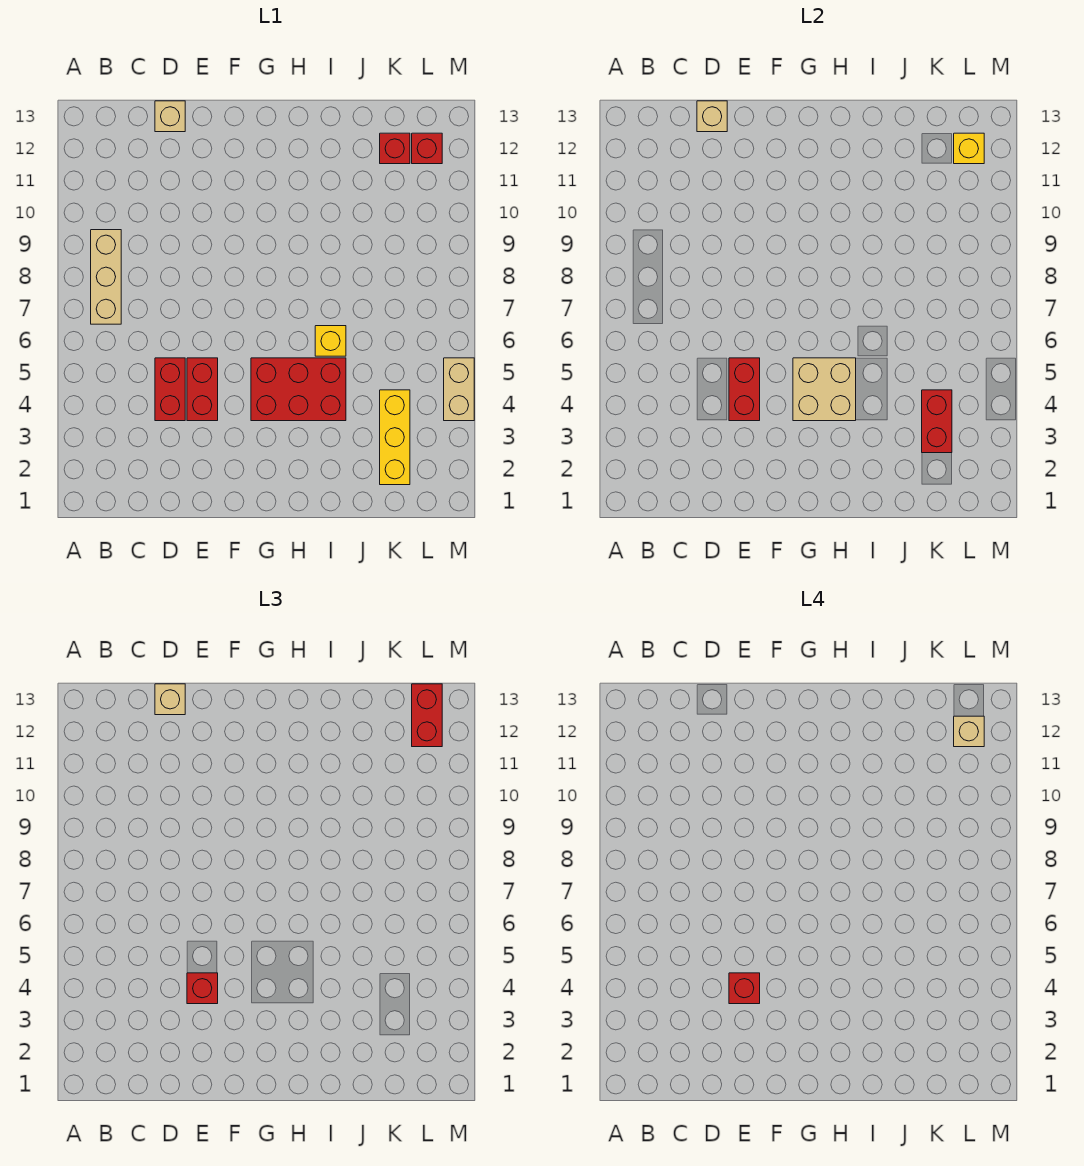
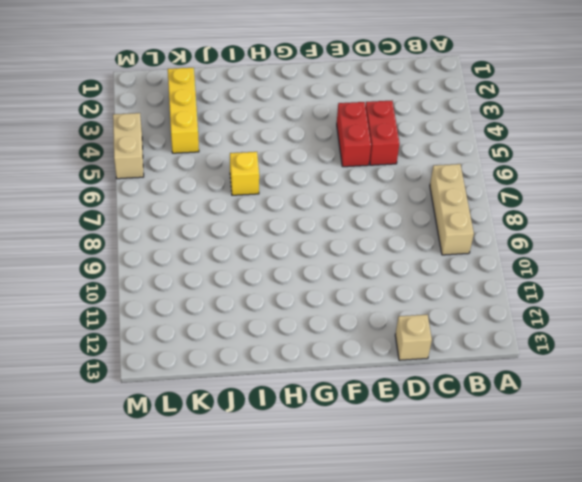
none -> red 2x3 brick [251,358,346,421]
none -> red 1x1 brick [380,133,410,164]
none -> red 1x1 brick [412,133,442,164]

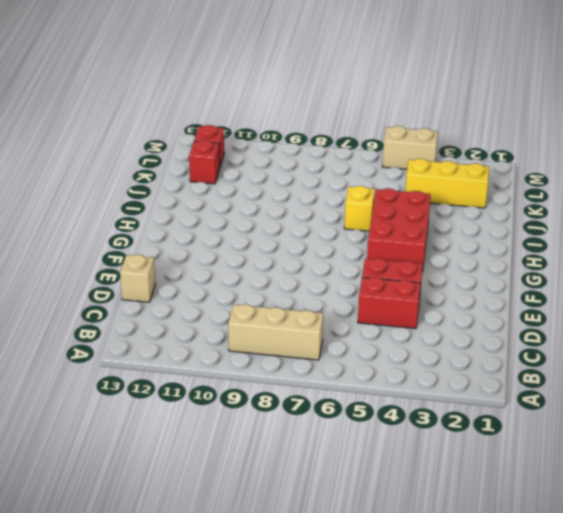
none -> tan 1x1 brick [697,101,727,132]
none -> red 1x2 brick [729,358,760,421]
none -> tan 2x2 brick [793,358,856,421]

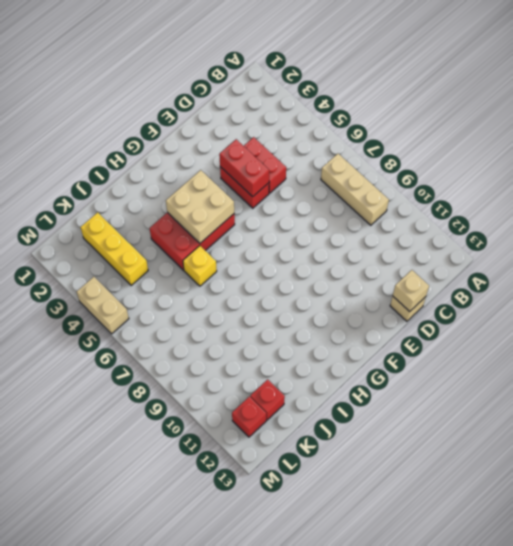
none -> red 1x2 brick [922,390,952,453]
none -> yellow 1x1 brick [954,133,984,164]
none -> tan 1x1 brick [155,684,185,715]

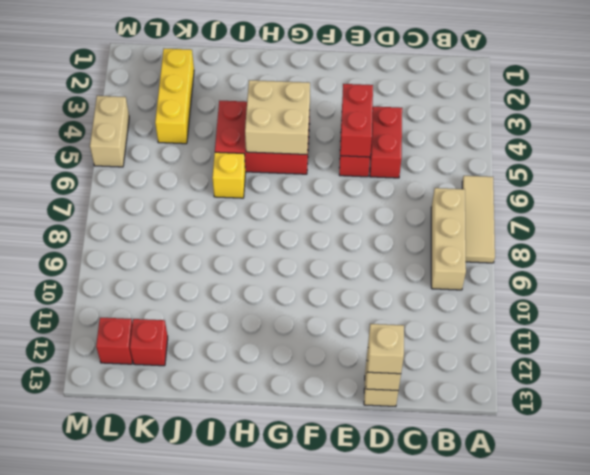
tan 1x3 tile [462,176,495,263] -> none
none -> red 1x2 brick [922,390,952,453]
none -> yellow 1x1 brick [954,133,984,164]
none -> red 1x1 brick [187,973,218,1004]

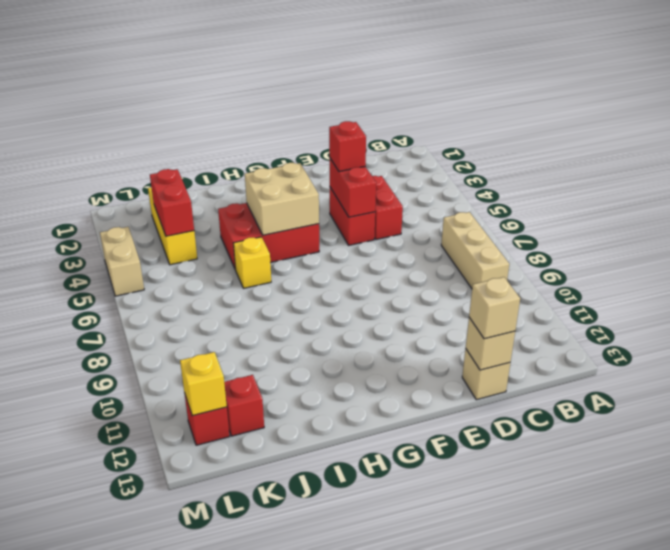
none -> red 1x2 brick [412,684,442,747]
none -> red 1x1 brick [729,973,760,1004]
none -> tan 1x1 brick [954,716,984,747]

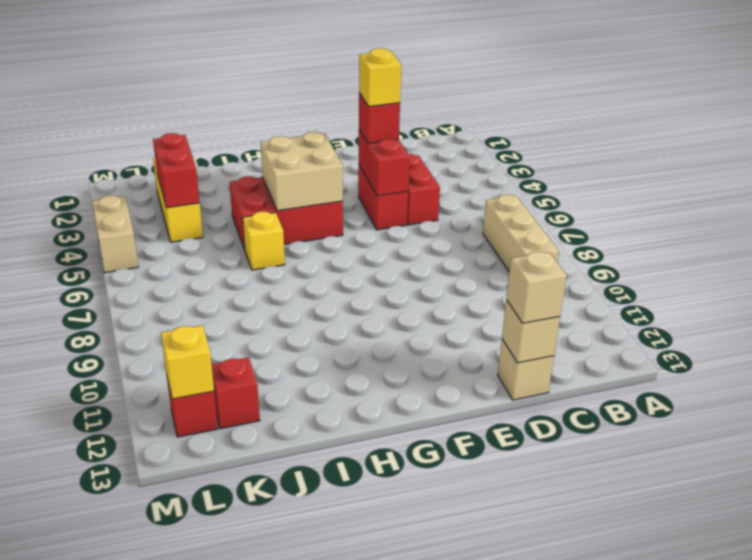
yellow 1x1 brick [359,48,401,107] -> red 1x1 brick [729,973,760,1004]
none -> red 1x2 brick [412,684,442,747]
none -> tan 1x1 brick [954,716,984,747]

